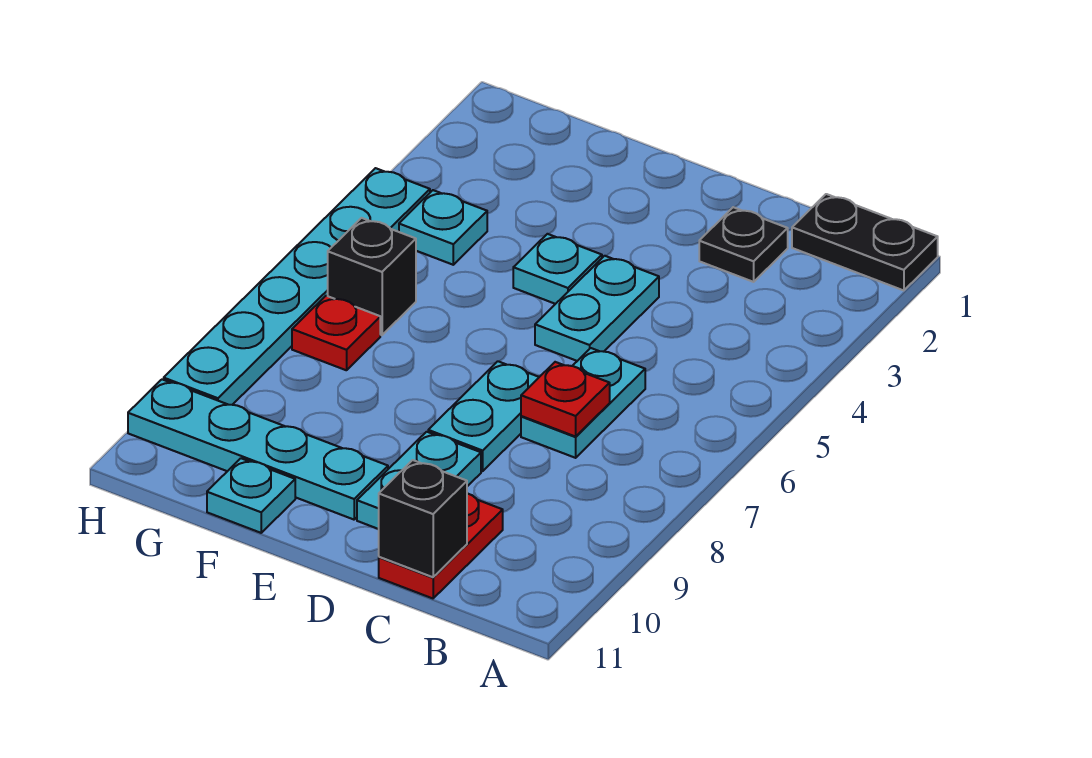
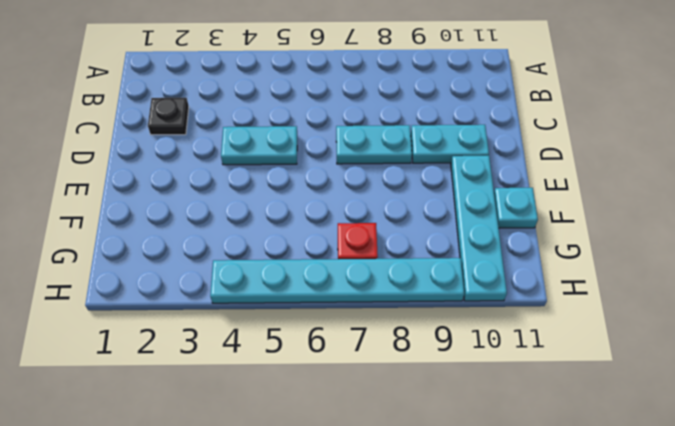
none -> black 1x2 plate [792,194,938,291]
none -> cyan 1x2 plate [521,348,645,458]
none -> red 1x2 plate [379,493,503,598]

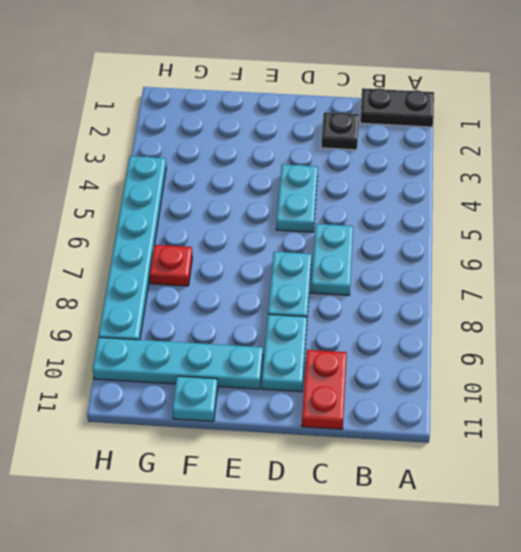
none -> cyan 1x1 plate [513,234,602,304]
none -> cyan 1x1 plate [399,190,487,265]
none -> black 1x1 brick [328,218,416,335]

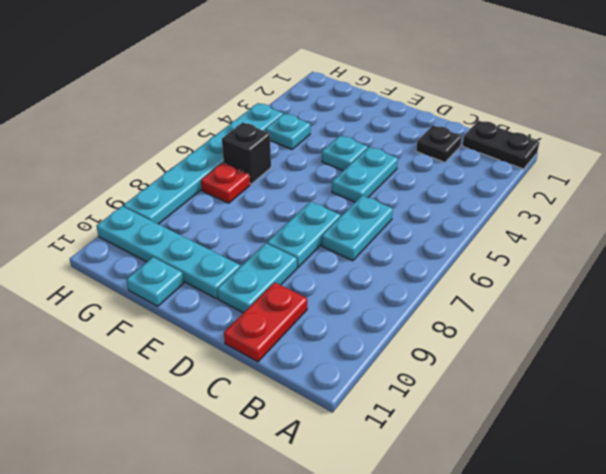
none -> red 1x1 plate [521,362,610,437]
none -> black 1x1 brick [379,460,467,577]

